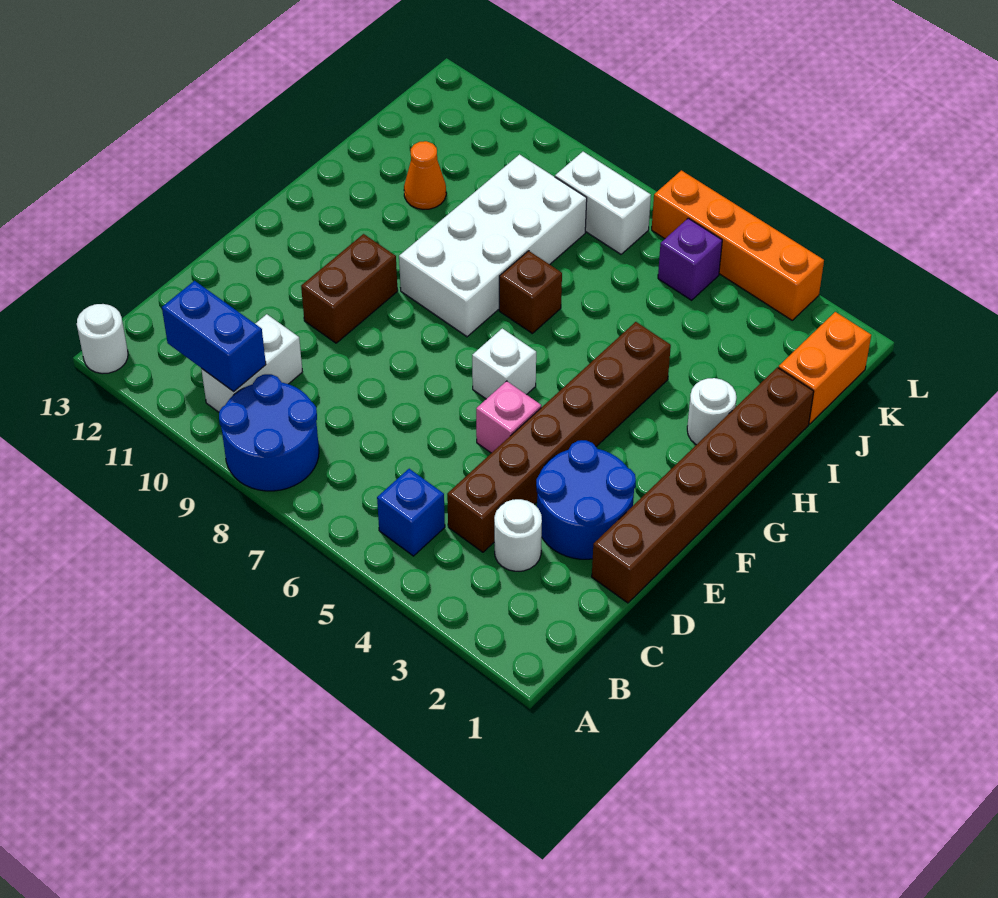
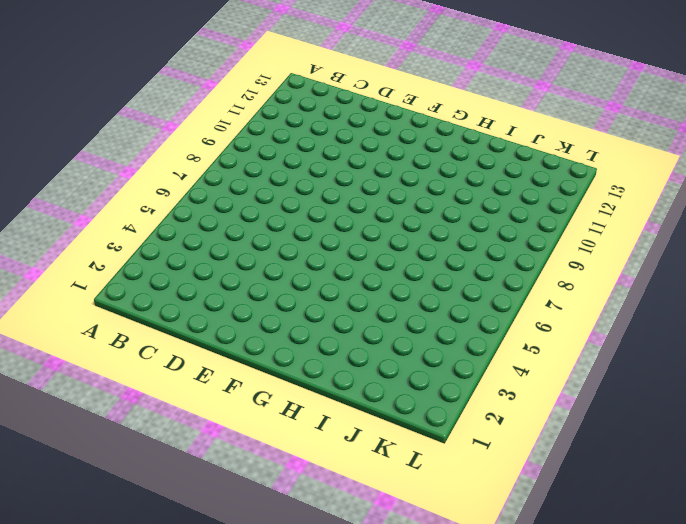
none -> blue 2x2 round brick [219,374,319,491]
none -> white 1x1 round brick [77,304,128,374]
none -> blue 1x1 brick [377,469,445,556]

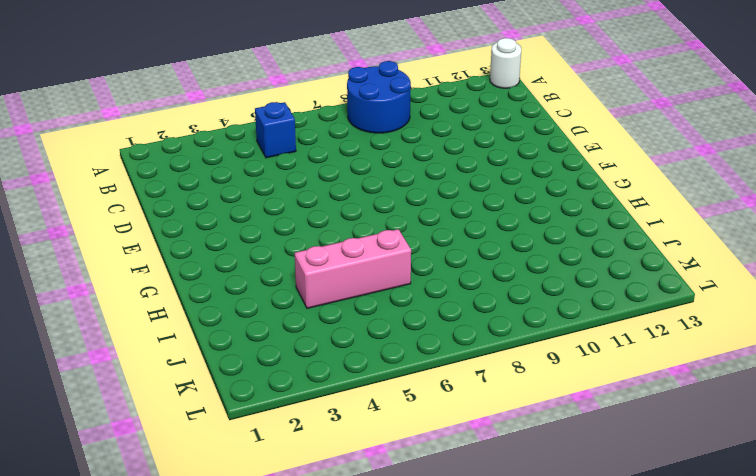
pink 1x3 brick [295,229,411,308] -> none
none -> white 1x2 brick [201,314,302,412]
none -> white 1x1 round brick [494,499,542,571]
none -> brown 1x6 brick [447,322,671,552]

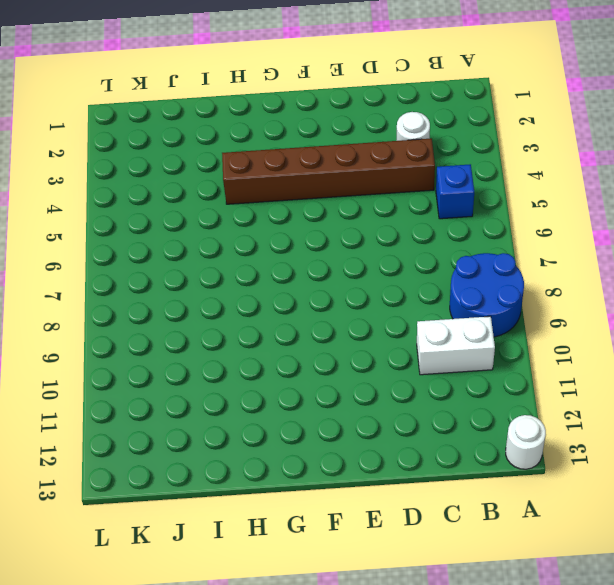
none -> brown 1x6 brick [592,367,814,603]
none -> blue 2x2 round brick [536,440,636,559]
none -> pink 1x1 brick [476,381,541,453]

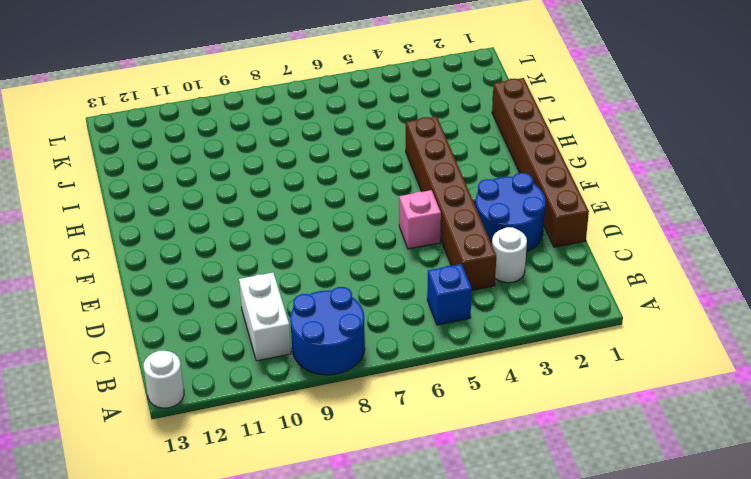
none -> brown 1x2 brick [301,234,398,343]
none -> white 1x1 brick [472,328,536,399]
none -> white 2x4 brick [399,154,587,337]

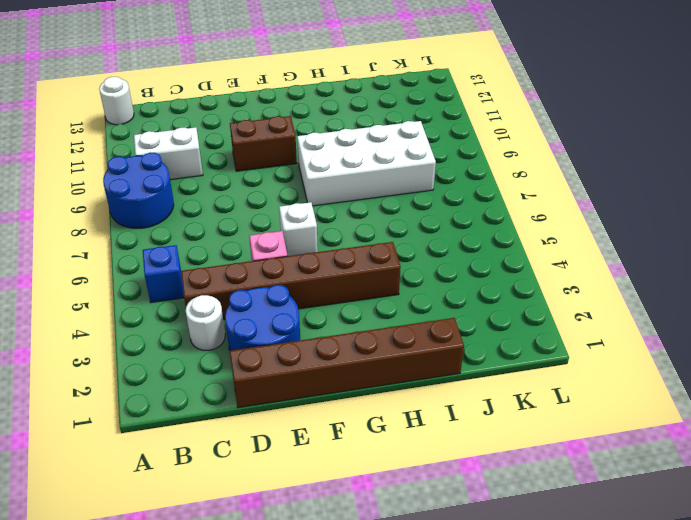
none -> white 1x1 round brick [687,378,736,445]
none -> brown 1x1 brick [499,251,562,333]
none -> orange 1x1 cone [404,141,446,209]

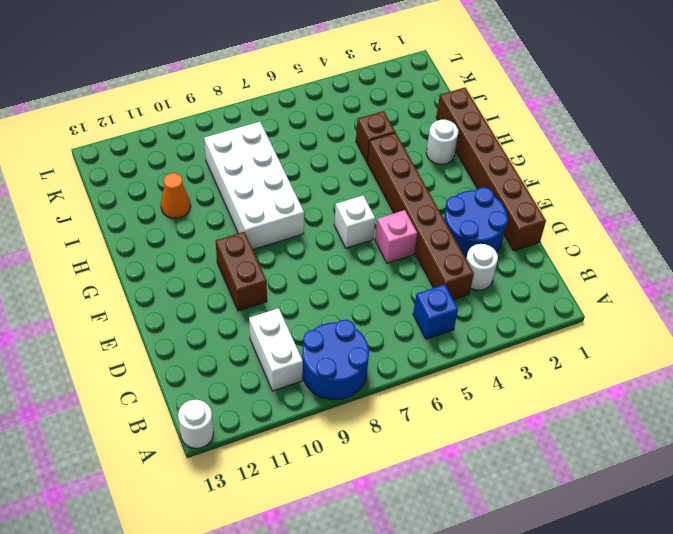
brown 1x1 brick [356,111,395,161] -> brown 1x1 brick moved to [499,251,562,333]
none -> orange 1x2 brick [779,312,871,424]
none -> purple 1x1 brick [658,218,722,300]
none -> white 1x2 brick [555,152,651,254]

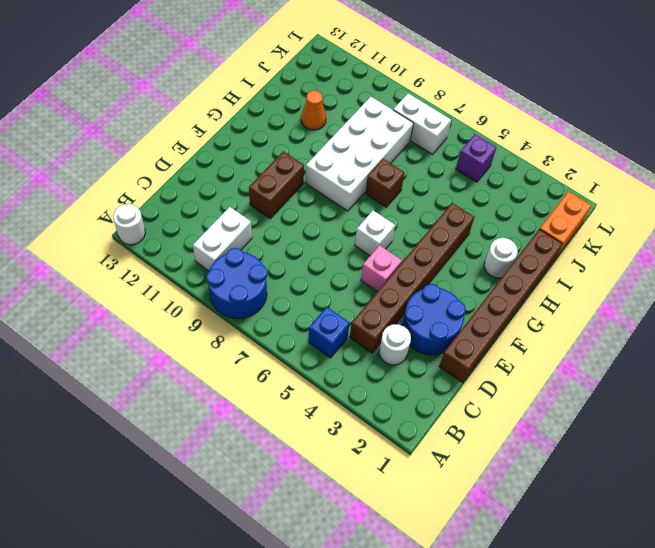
none -> orange 1x4 brick [652,170,824,320]
none -> blue 1x2 brick [162,281,266,392]

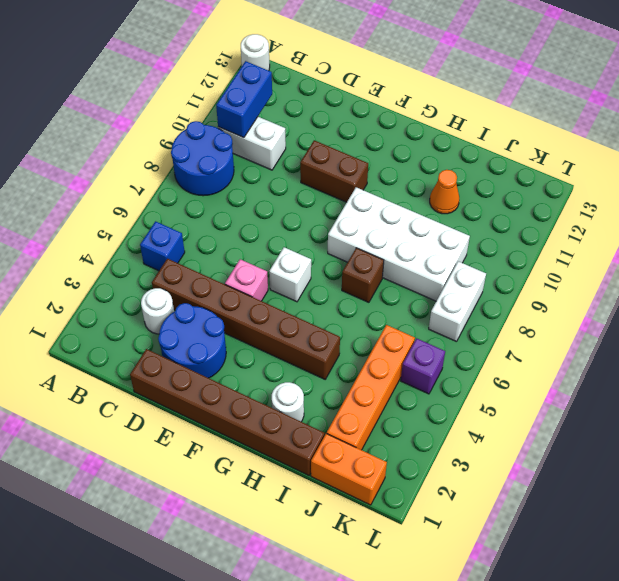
orange 1x4 brick [327,325,415,450] -> orange 1x4 brick moved to [652,170,824,320]

